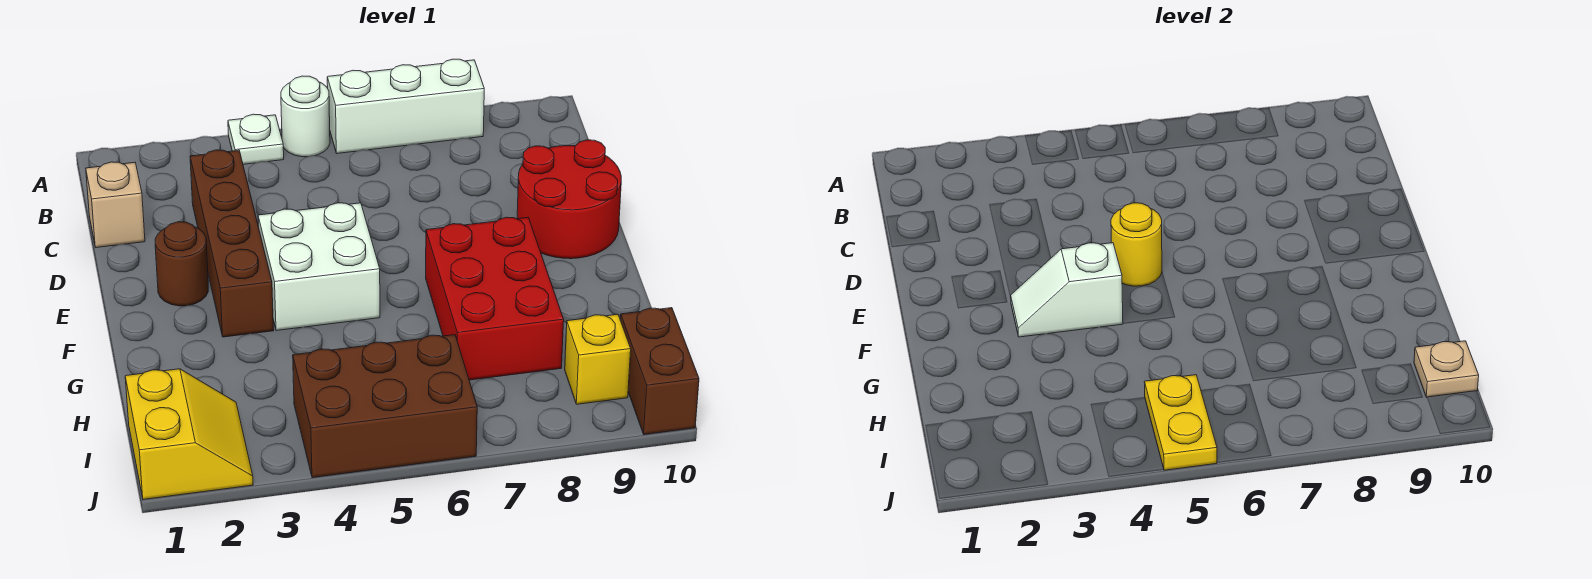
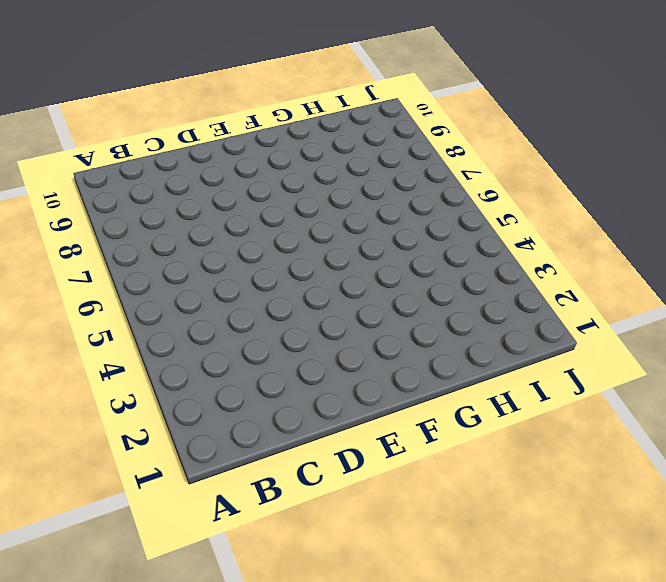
none -> white 1x1 plate [228,114,284,164]
none -> white 1x1 round brick [281,76,330,157]
none -> white 1x3 brick [327,59,484,153]

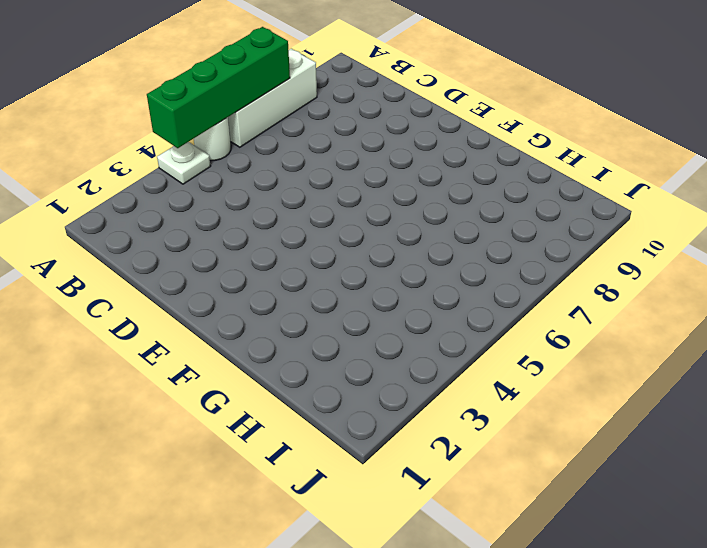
green 1x4 brick [147,27,290,148] -> none
none -> tan 1x1 brick [86,162,145,248]
none -> brown 1x4 brick [190,150,274,337]
none -> red 2x2 round brick [517,140,621,259]

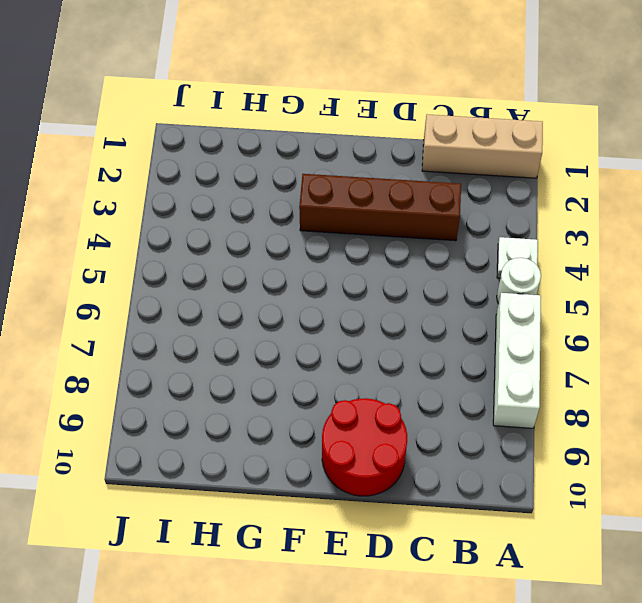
tan 1x3 brick [422,114,543,178] -> tan 1x1 brick [86,162,145,248]
none -> brown 1x1 round brick [155,222,208,306]
none -> white 2x2 brick [258,203,380,331]
none -> red 2x3 brick [426,217,564,380]

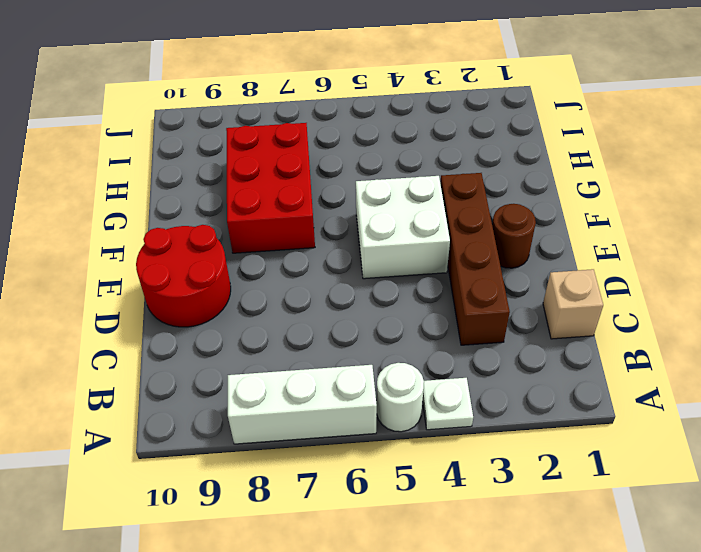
none -> yellow 2x2 slope [125,369,253,499]
none -> brown 2x3 brick [293,335,477,478]
none -> yellow 1x1 brick [565,314,631,404]

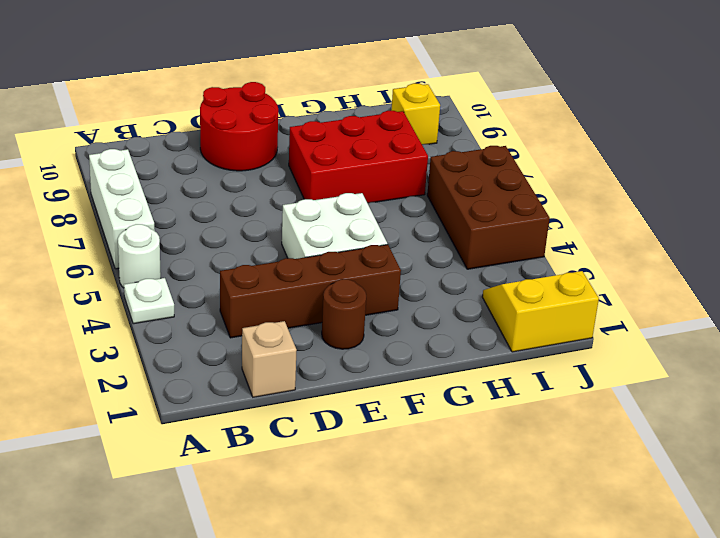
none -> brown 1x2 brick [620,308,699,435]
none -> yellow 1x1 round brick [1111,203,1162,286]
none -> white 1x2 slope [1011,243,1123,337]

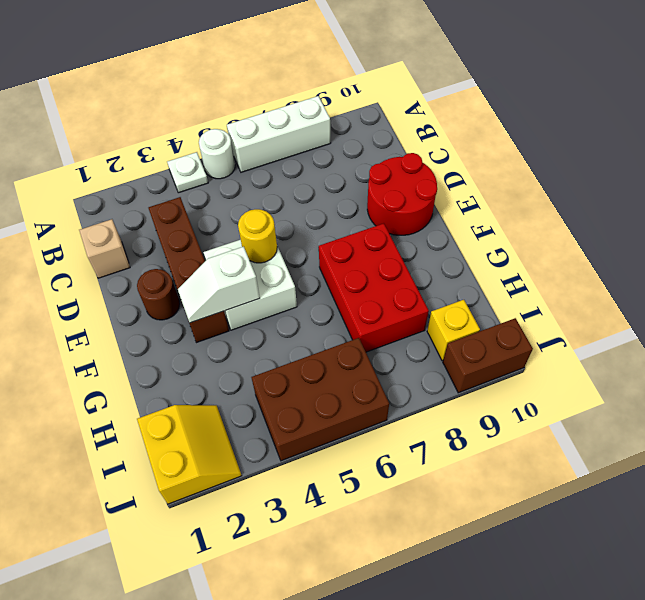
brown 1x2 brick [443,318,533,393] -> brown 1x2 brick turned to [620,308,699,435]
none -> yellow 1x2 plate [1145,375,1217,470]
none -> tan 1x1 plate [1414,341,1479,397]

